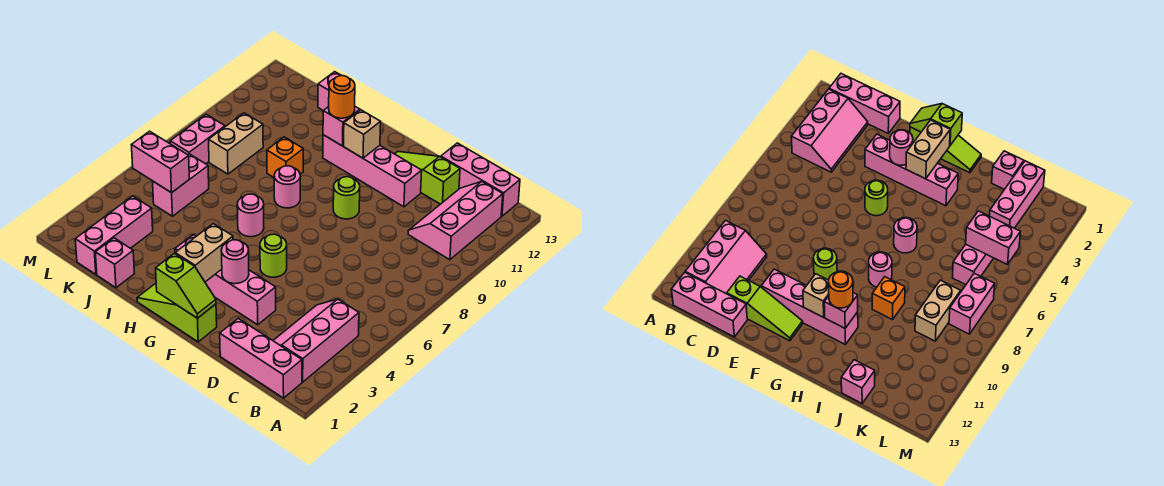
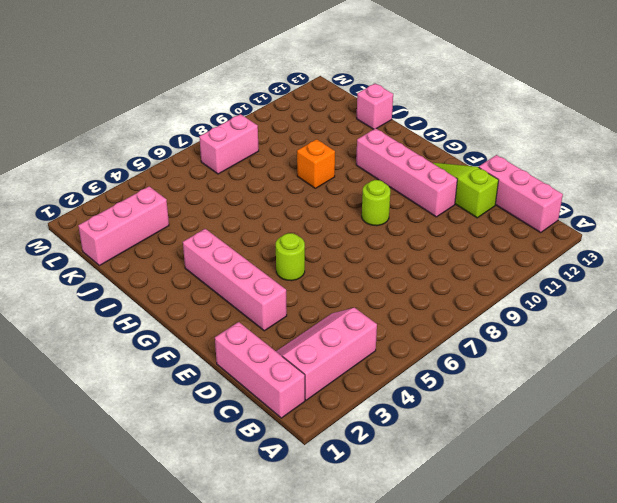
none -> pink 2x3 slope [408,182,503,260]
none -> lime 1x3 slope [137,283,217,342]
none -> pink 1x1 round brick [237,194,264,237]

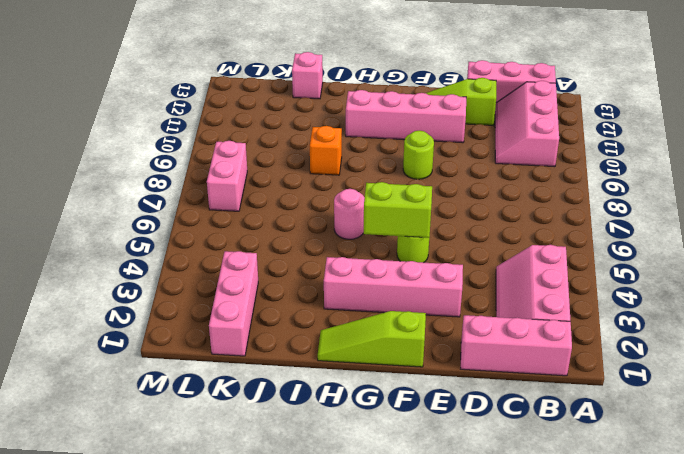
lime 1x2 brick [363,182,432,238] -> none
none -> pink 1x1 round brick [274,166,300,208]
none -> pink 1x1 brick [95,238,134,288]
none -> pink 1x2 brick [153,154,209,216]

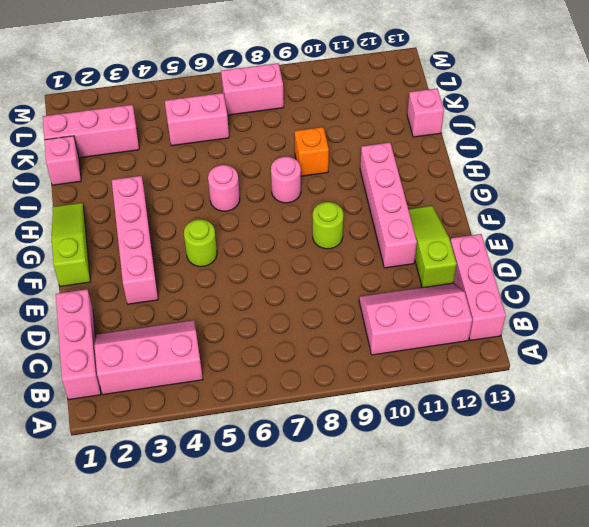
none -> tan 1x2 brick [209,113,263,174]
none -> lime 1x2 slope [156,253,216,318]
none -> pink 1x1 round brick [221,240,249,284]

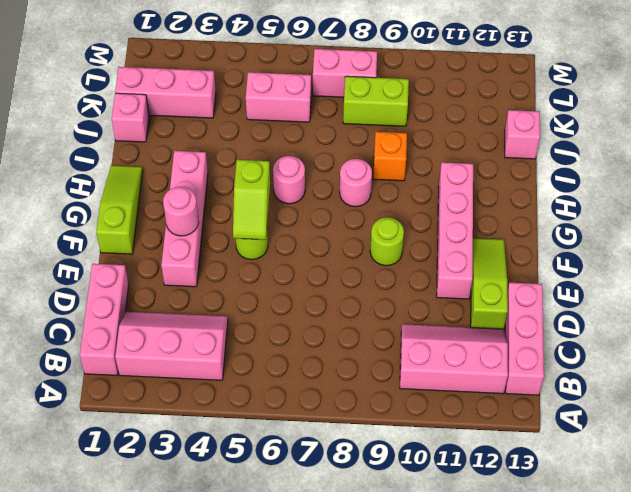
lime 1x2 slope [233,160,270,240] -> lime 1x2 slope moved to [156,253,216,318]
lime 1x2 brick [343,76,409,126] -> tan 1x2 brick [209,113,263,174]
none -> tan 1x2 brick [175,224,233,282]
none -> tan 1x1 brick [343,110,381,158]
none -> pink 1x1 brick [323,107,360,146]

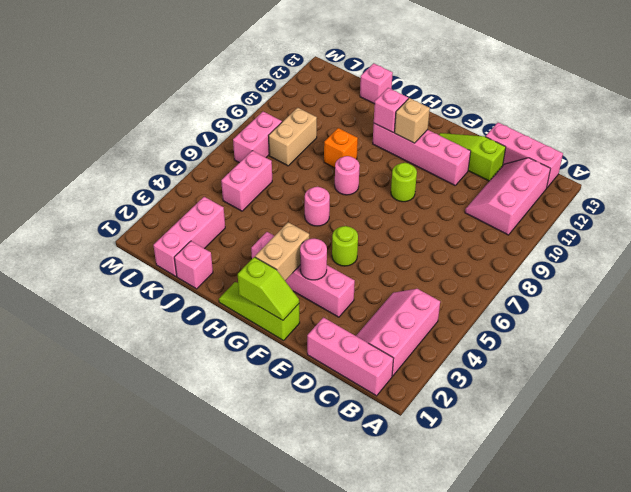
none -> pink 1x2 brick [132,131,189,193]
none -> orange 1x1 round brick [329,76,355,118]

